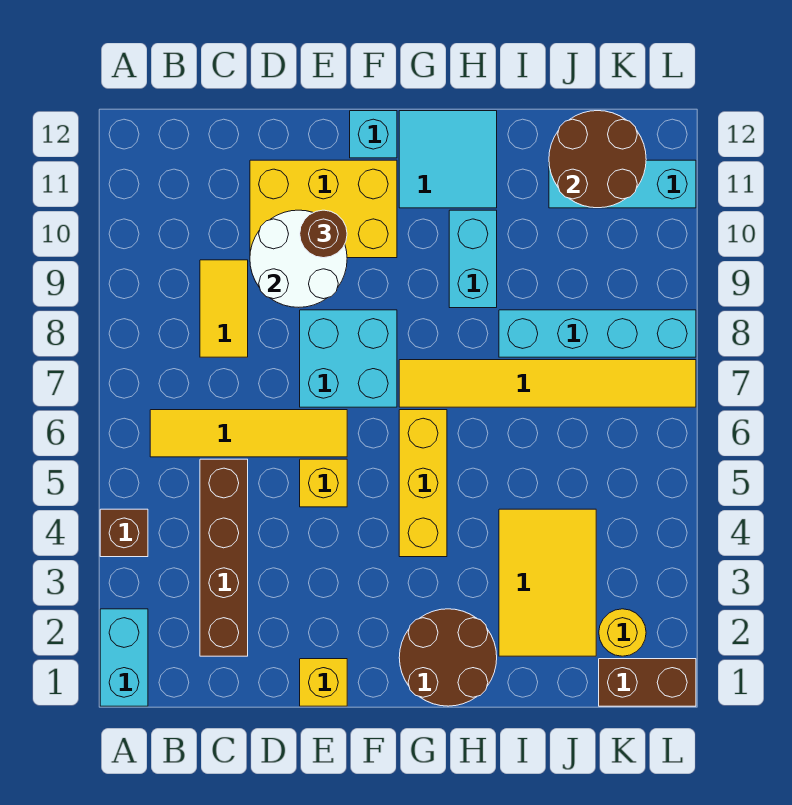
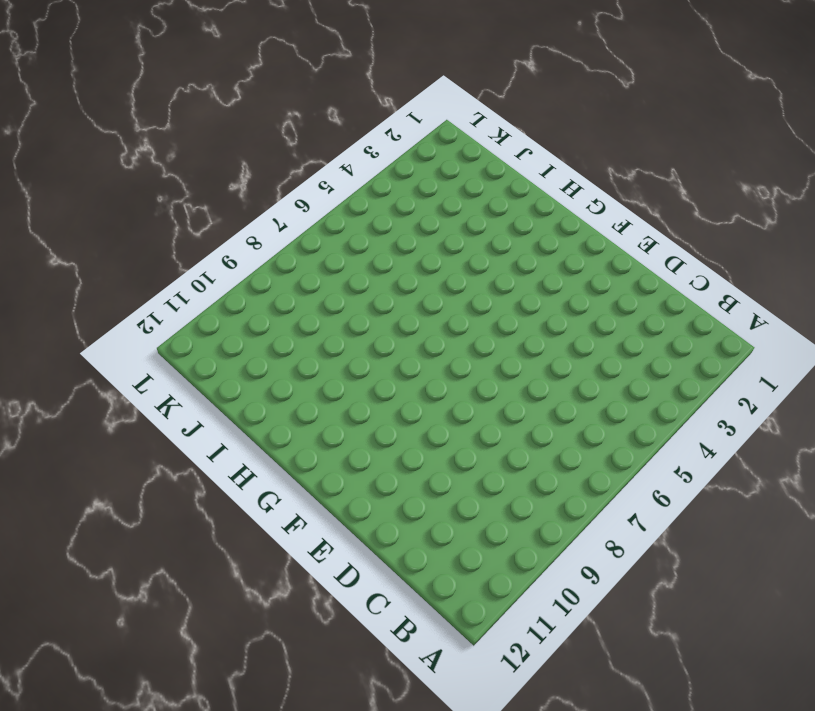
none -> cyan 1x2 brick [100,609,148,706]
none -> brown 1x1 brick [100,509,148,557]
none -> yellow 1x4 tile [150,410,347,457]

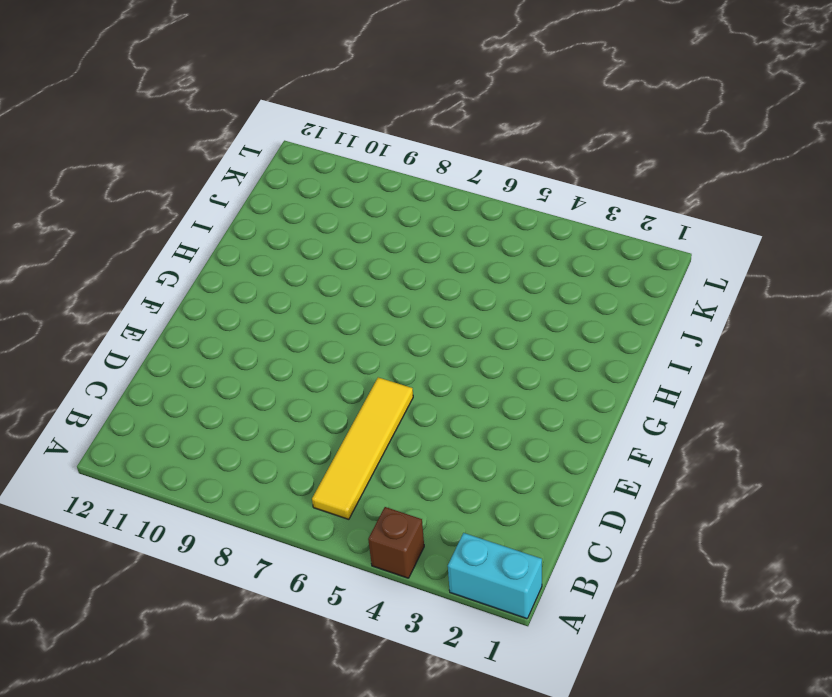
none -> brown 1x4 brick [200,459,248,656]
none -> yellow 1x2 tile [200,260,248,357]
none -> yellow 2x3 brick [250,160,397,258]

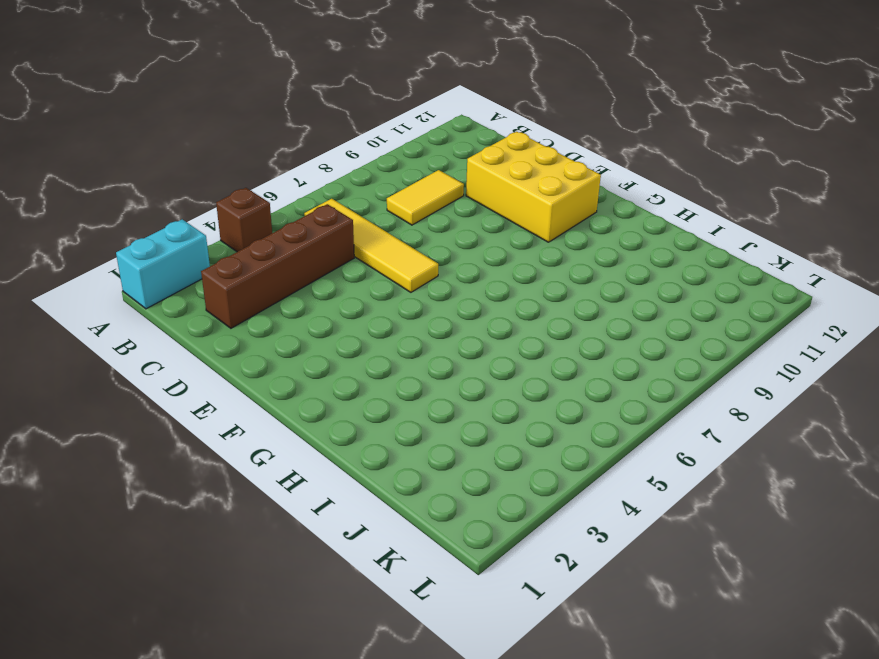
none -> yellow 1x1 brick [300,659,347,706]
none -> yellow 1x1 brick [300,459,347,507]
none -> cyan 2x2 brick [300,310,397,407]

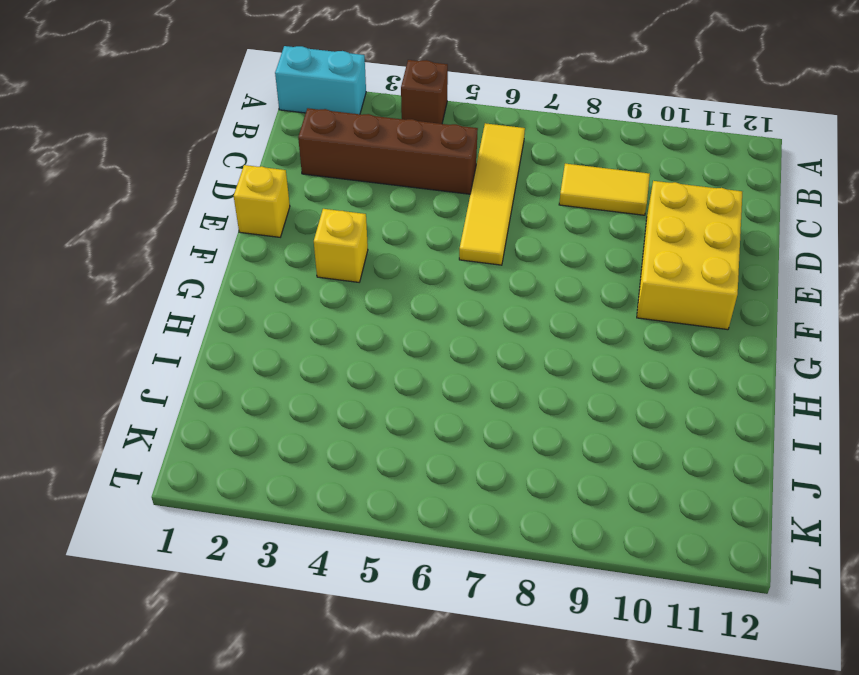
yellow 1x1 brick [314,209,368,282] -> yellow 1x1 brick moved to [300,459,347,507]
none -> cyan 2x2 brick [300,310,397,407]
none -> cyan 1x1 brick [350,111,397,158]
none -> brown 2x2 round brick [399,609,497,706]

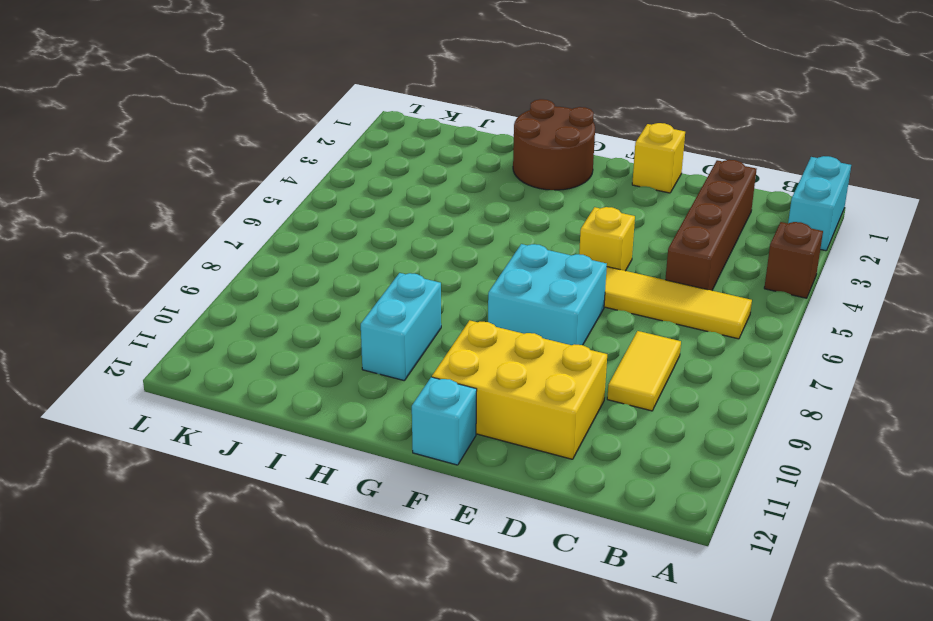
none -> yellow 1x3 brick [399,410,447,557]
none -> yellow 1x6 tile [399,360,696,407]
none -> cyan 2x2 tile [399,111,497,208]

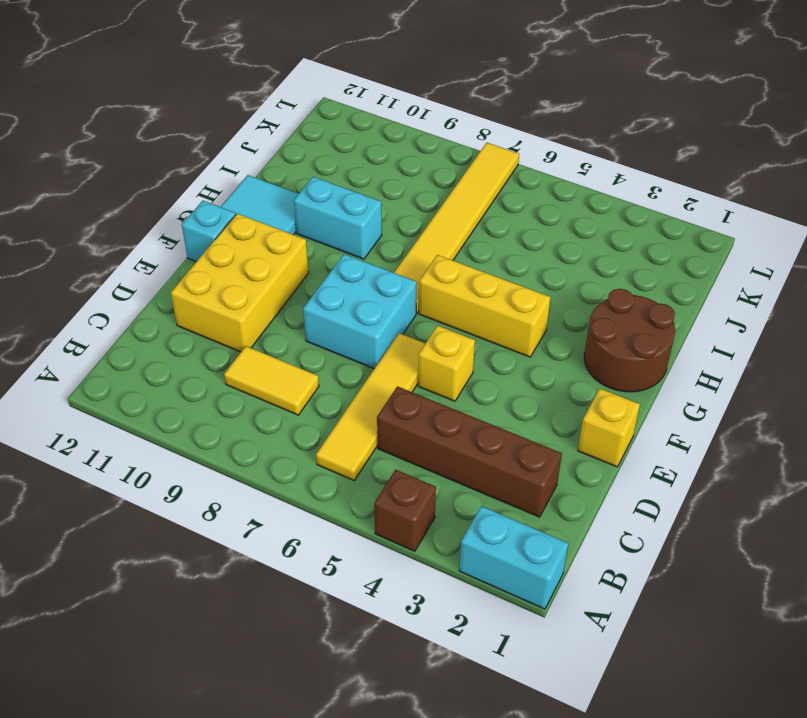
none -> yellow 2x3 tile [499,509,596,656]
none -> cyan 1x4 brick [499,310,696,357]
none -> cyan 1x3 brick [549,160,696,208]

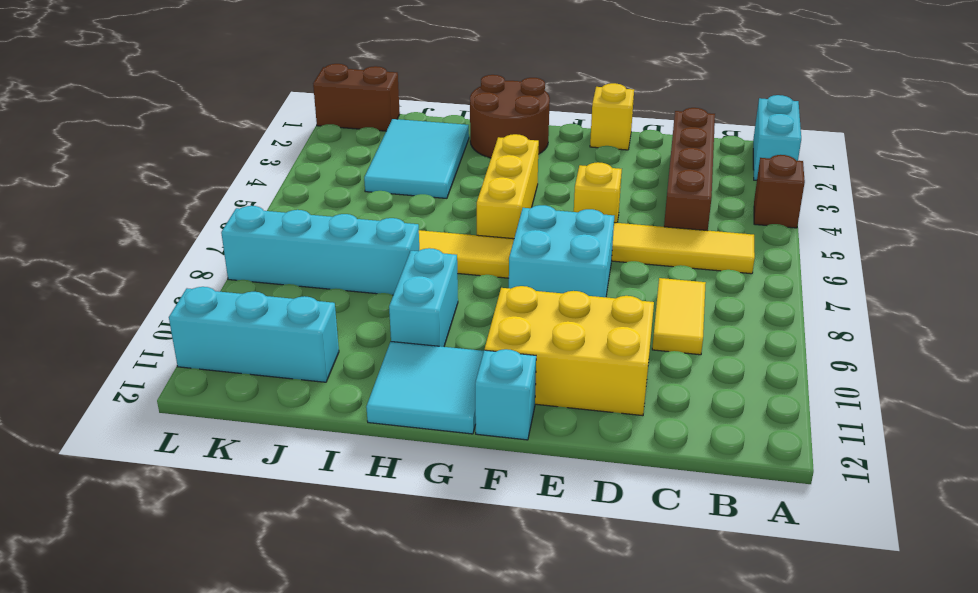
cyan 2x3 tile [364,119,469,198] -> yellow 2x3 tile [499,509,596,656]
none -> yellow 1x1 round brick [599,609,646,656]
none -> white 2x2 round brick [250,210,347,307]
none -> brown 2x2 round brick [549,111,646,208]

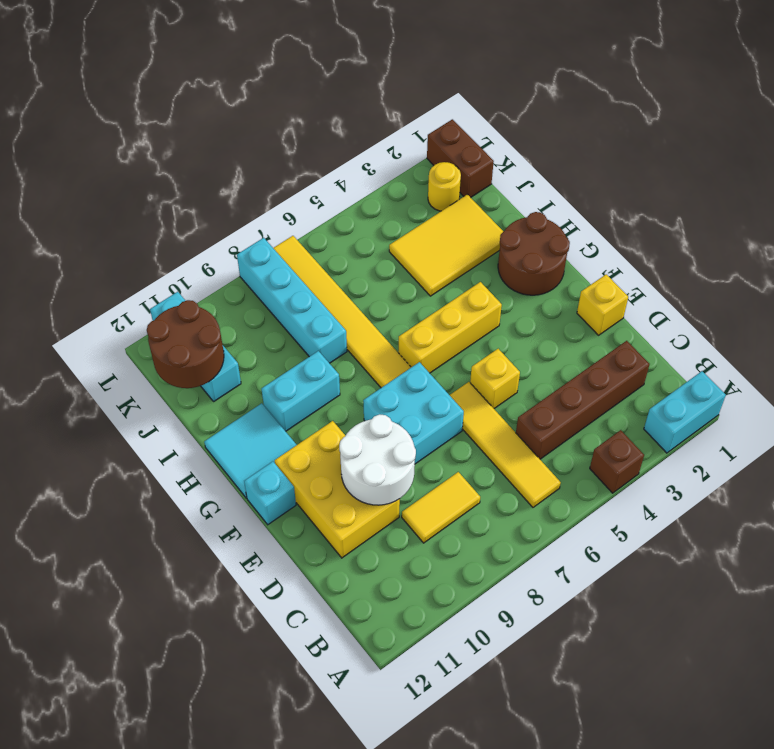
none -> brown 1x1 round brick [300,210,347,258]

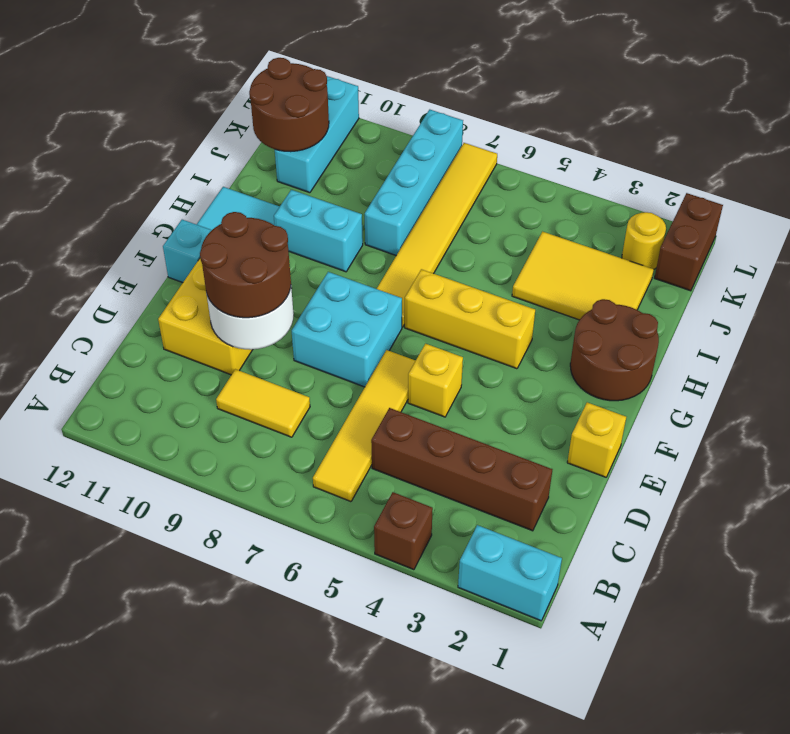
brown 2x2 round brick [200,212,291,318] -> brown 1x1 round brick [300,210,347,258]

